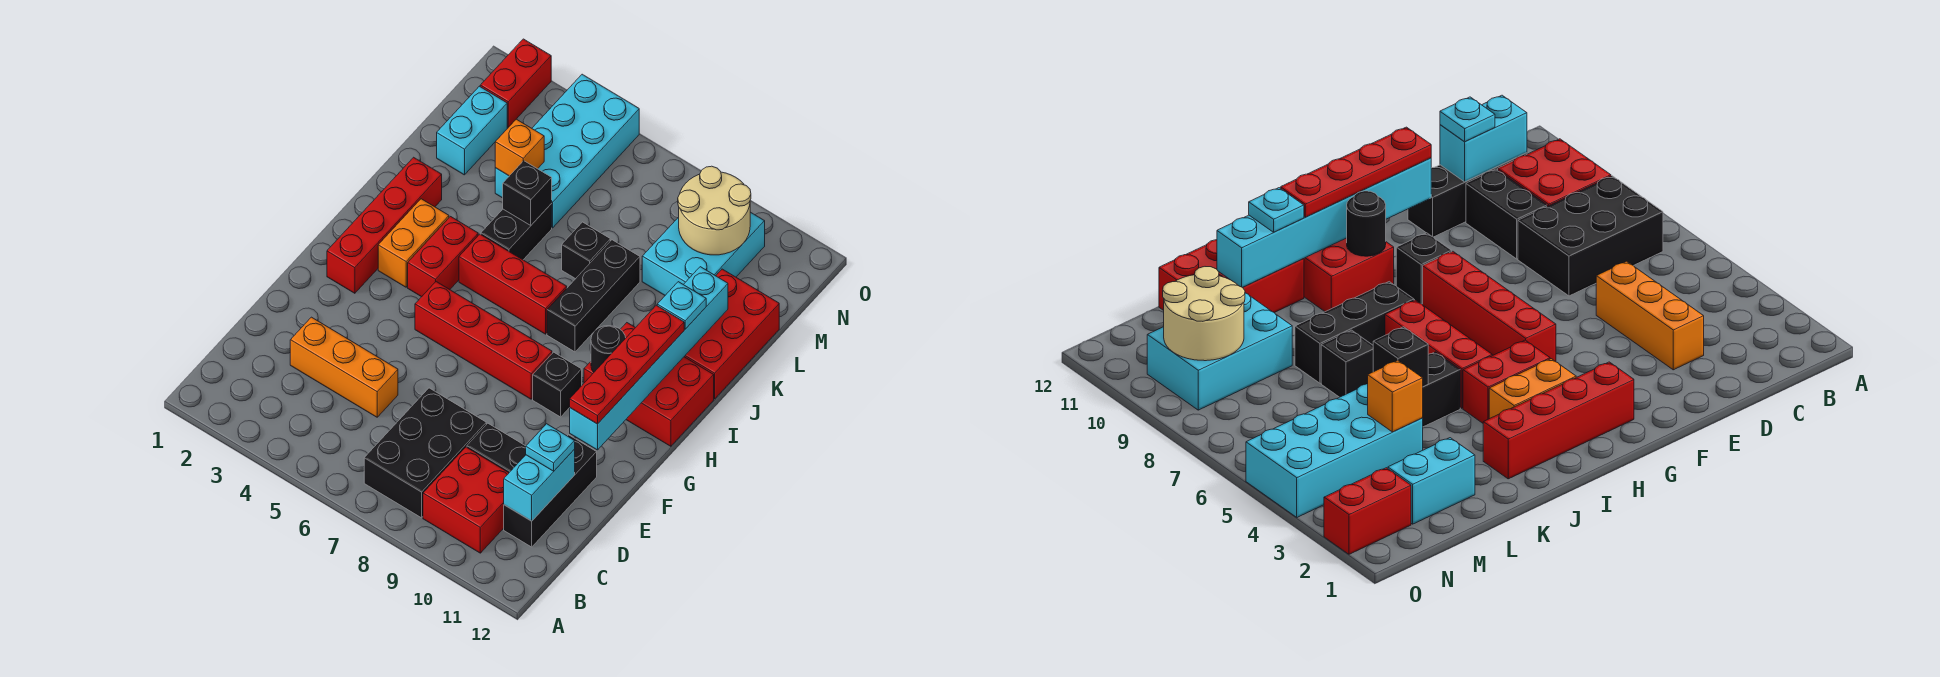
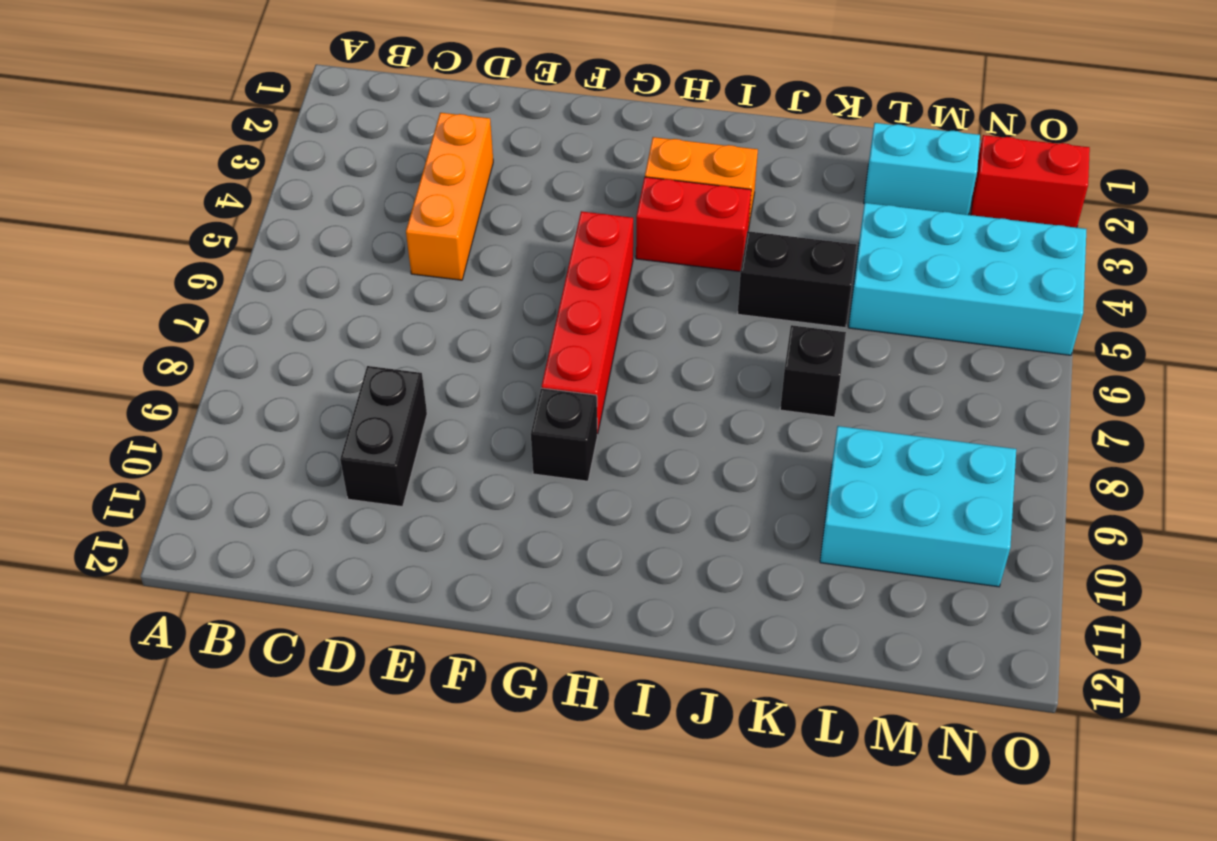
none -> black 2x3 brick [364,388,486,518]
none -> red 2x2 brick [423,447,509,553]
none -> black 1x3 brick [504,435,597,547]

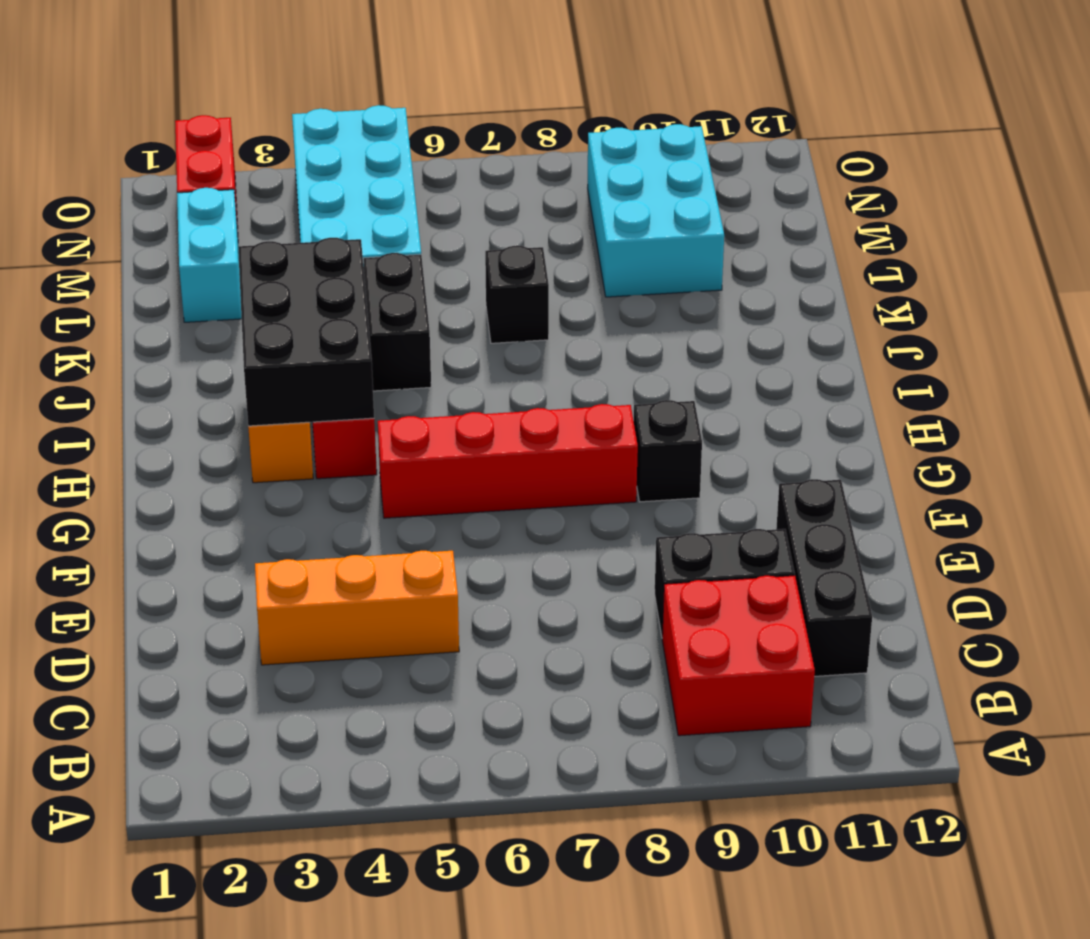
black 2x3 brick [238,238,374,426] -> black 2x3 brick moved to [364,388,486,518]
none -> red 1x4 brick [327,157,442,293]
none -> red 2x3 brick [584,323,714,446]
none -> red 1x3 brick [459,234,567,334]

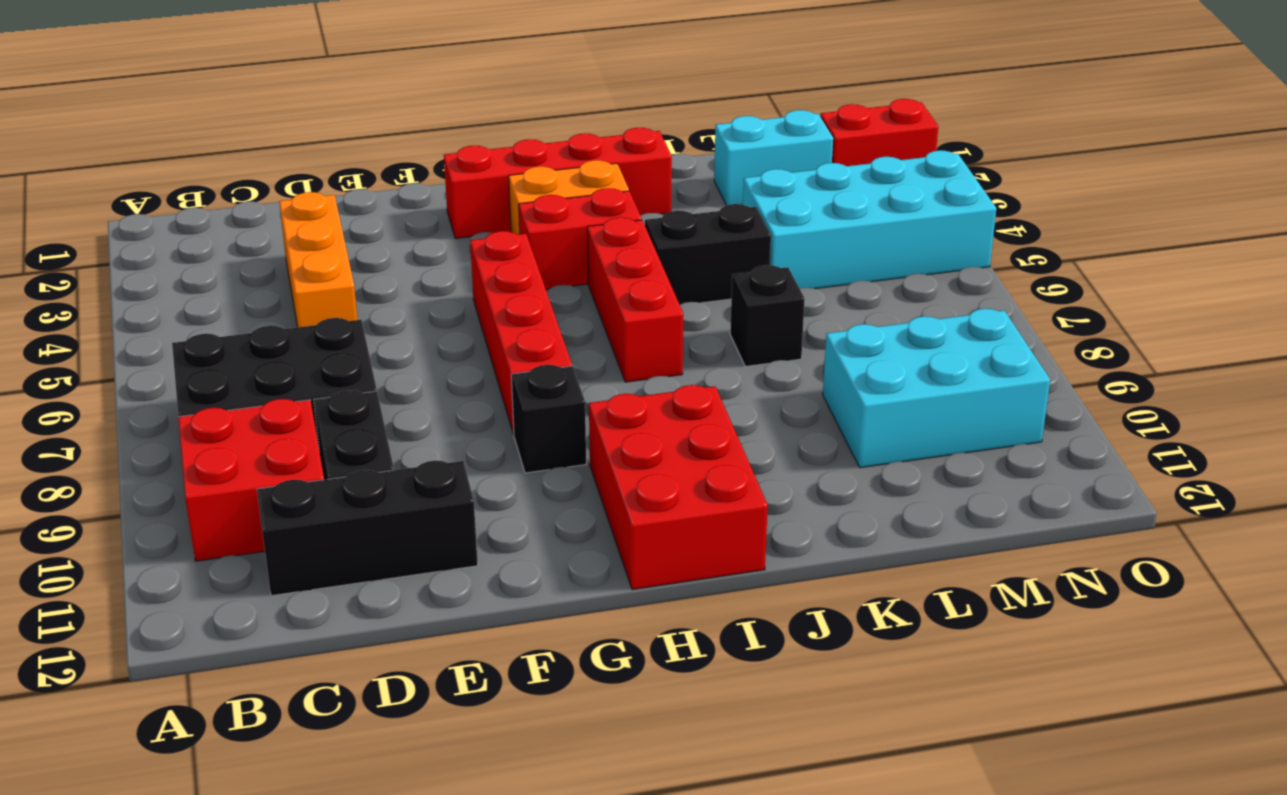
none -> black 1x3 brick [547,240,640,352]
none -> red 2x3 brick [684,269,779,399]
none -> cyan 1x2 brick [504,449,575,521]

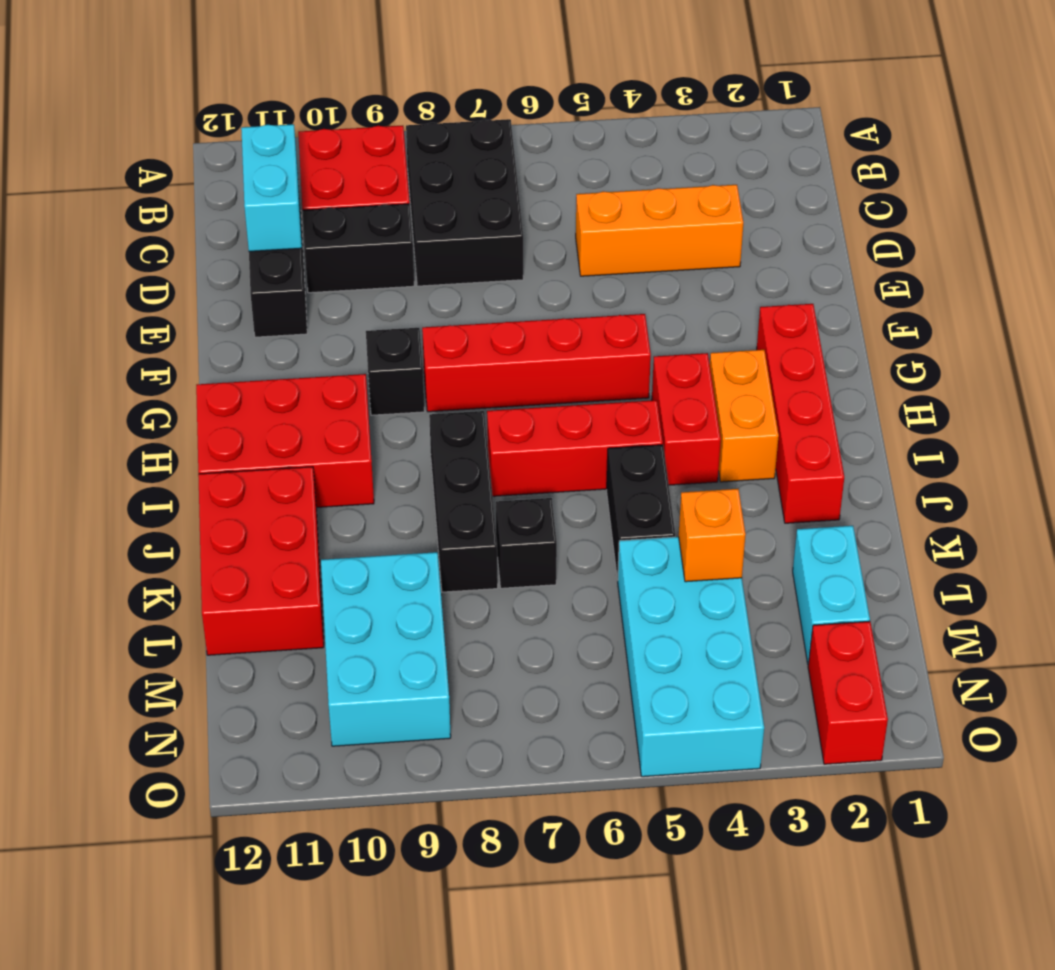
none -> cyan 1x6 brick [570,267,728,450]
none -> black 1x1 round brick [591,326,626,372]
none -> black 1x1 brick [503,161,552,225]

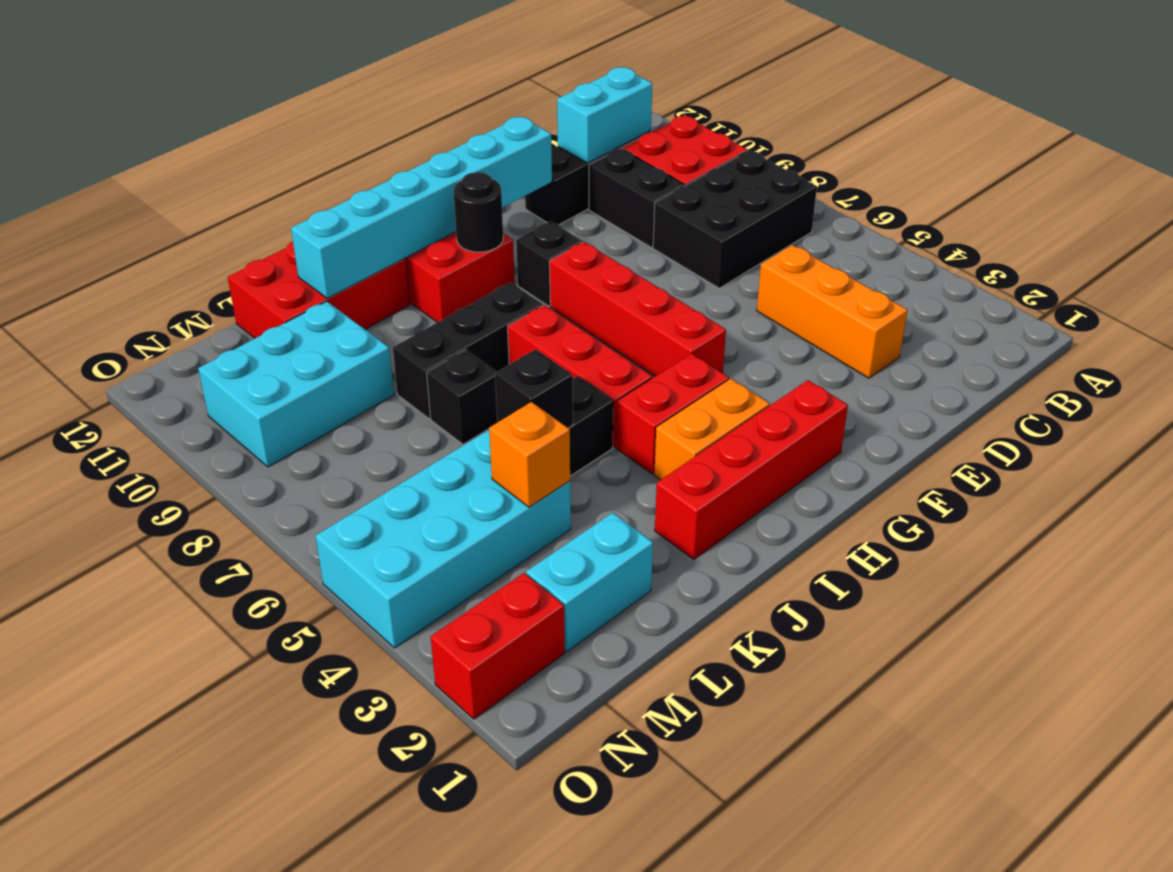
none -> tan 2x2 round brick [678,166,751,255]
none -> cyan 1x1 plate [526,424,575,471]
none -> red 1x4 plate [570,305,684,424]

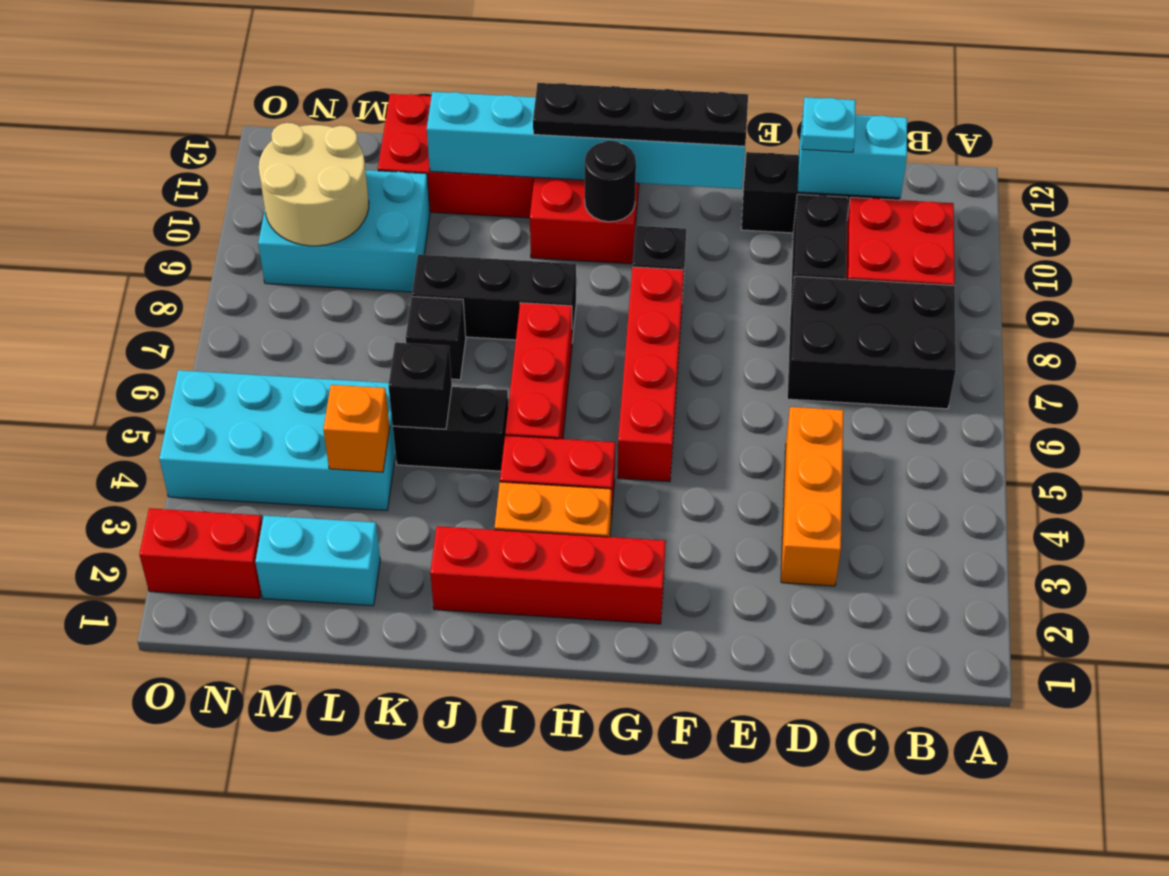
black 1x4 plate [533,83,748,146] -> red 1x4 plate [570,305,684,424]
none -> cyan 1x1 plate [657,282,706,329]

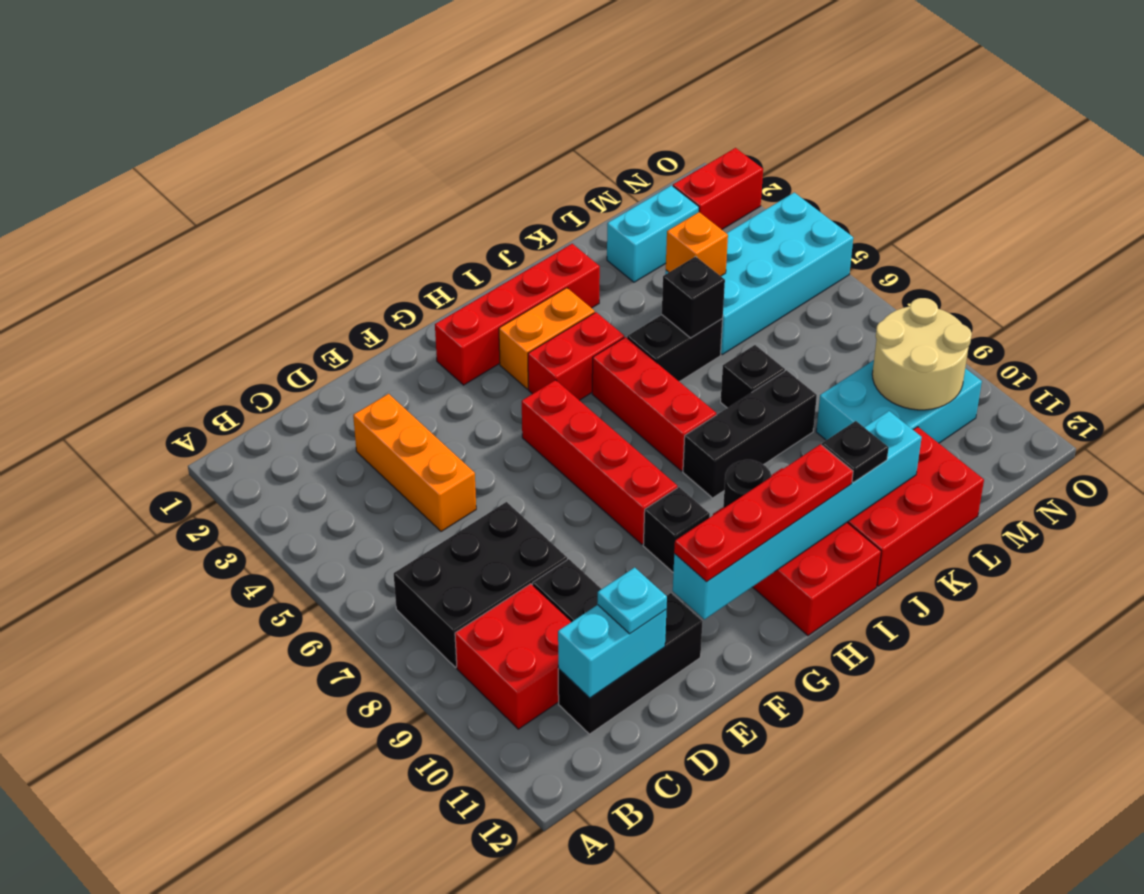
black 1x1 plate [822,421,889,482] -> cyan 1x1 plate [657,282,706,329]

